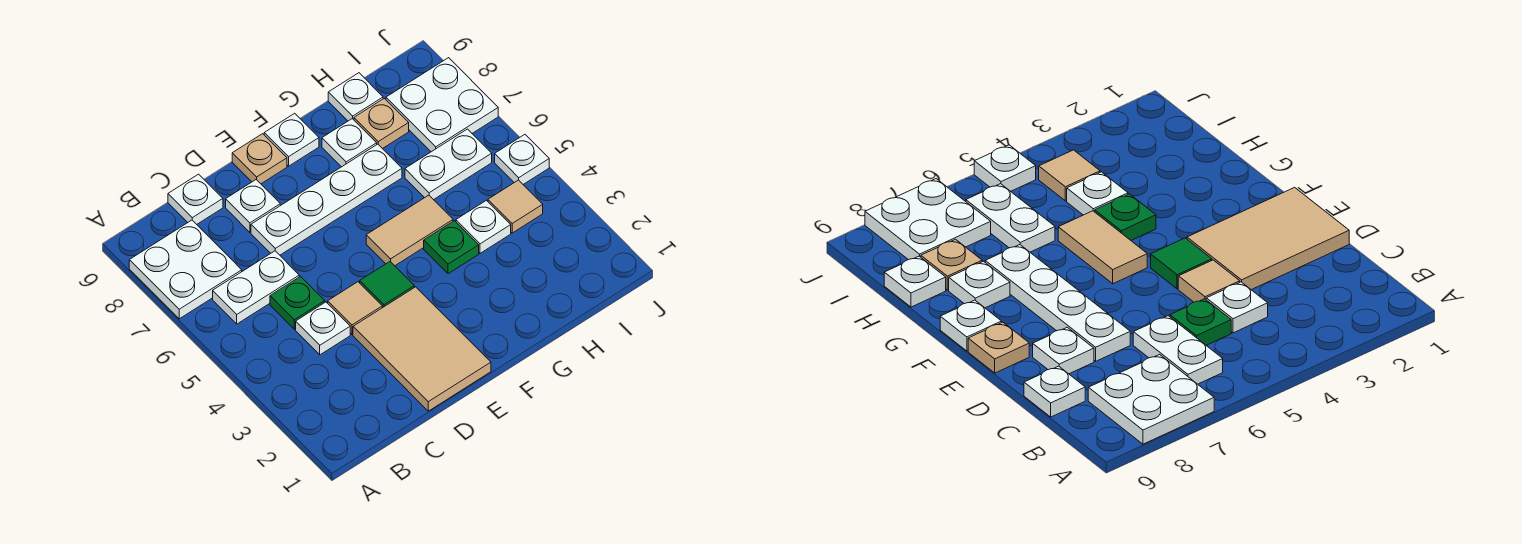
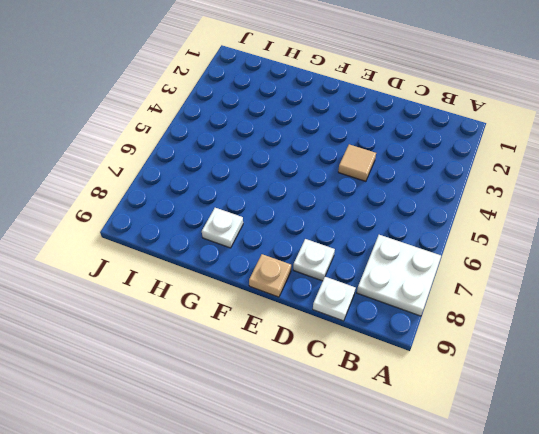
none -> white 1x2 plate [213,251,299,324]
none -> white 1x1 plate [296,302,350,355]
none -> green 1x1 plate [270,277,325,329]

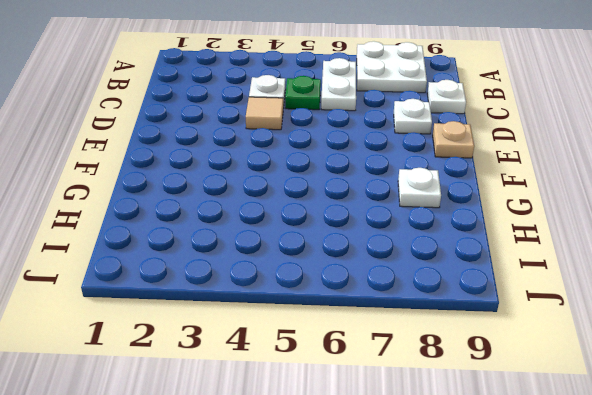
none -> tan 2x3 tile [353,287,491,411]
none -> white 1x4 plate [251,144,402,255]
none -> green 1x1 tile [360,262,414,308]

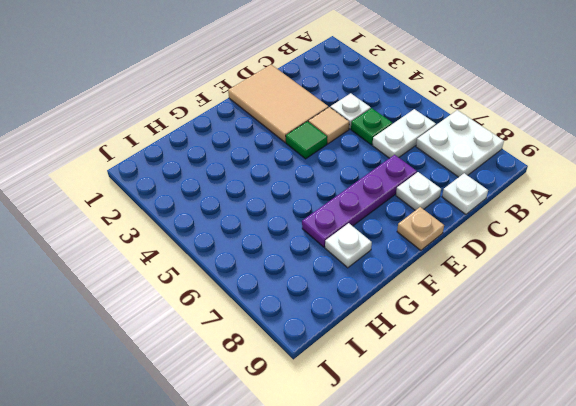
purple 1x4 plate [302,155,417,247] -> white 1x4 plate [251,144,402,255]
none -> tan 1x2 tile [366,195,453,266]
none -> white 1x1 plate [264,113,319,166]
none -> green 1x1 plate [424,221,479,274]

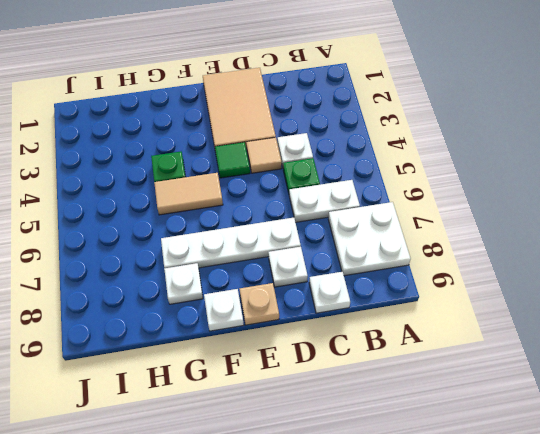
none -> white 1x1 plate [456,200,511,253]
none -> white 1x2 plate [405,129,492,200]
none -> tan 1x1 plate [354,98,409,149]

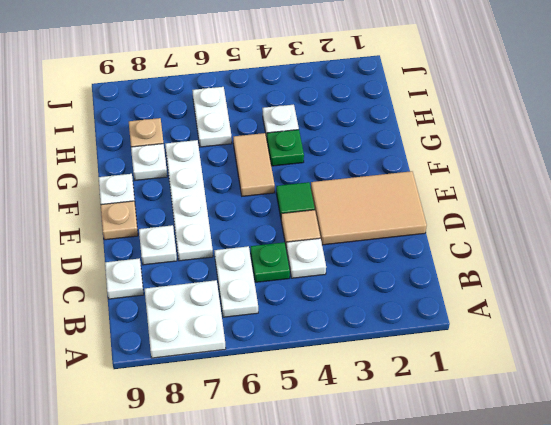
none -> white 1x1 plate [328,73,383,121]
none -> tan 1x1 tile [488,180,543,233]
none -> white 2x2 plate [386,58,498,152]

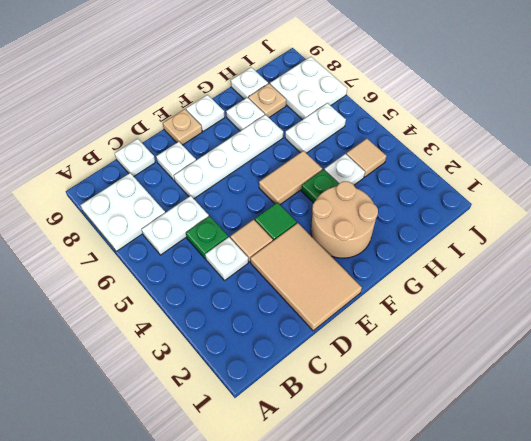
tan 2x2 round brick [311,181,378,258] -> none
none -> white 1x1 plate [495,135,549,184]

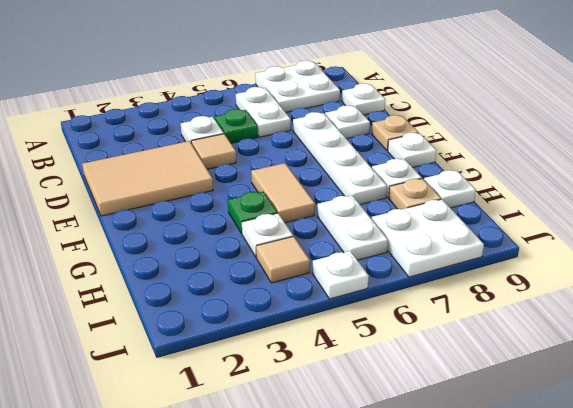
none -> green 1x1 tile [360,262,414,308]

